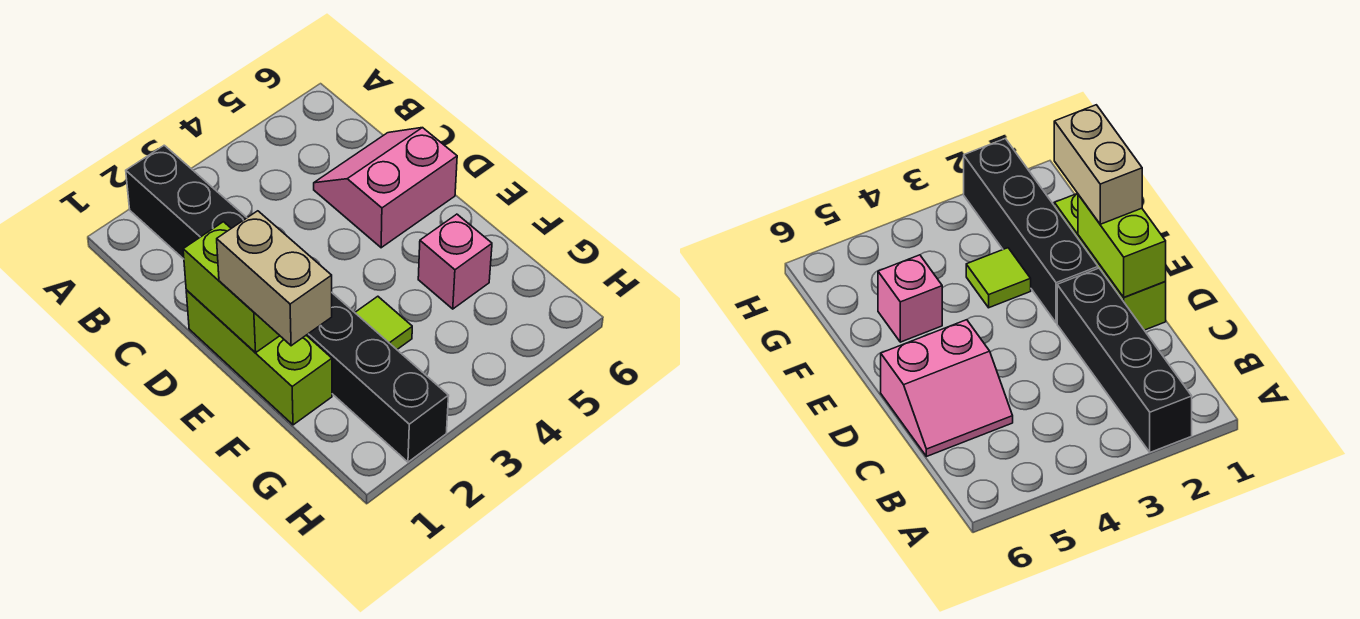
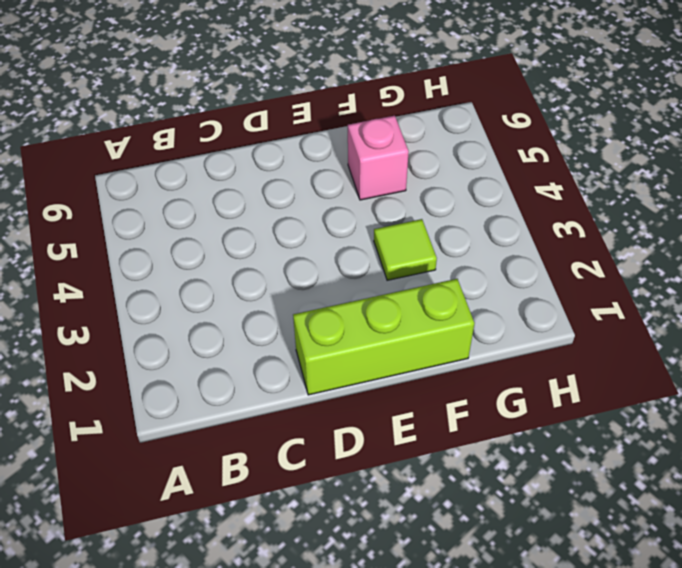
none -> black 1x4 brick [126,145,247,259]
none -> pink 2x2 slope [314,128,457,248]

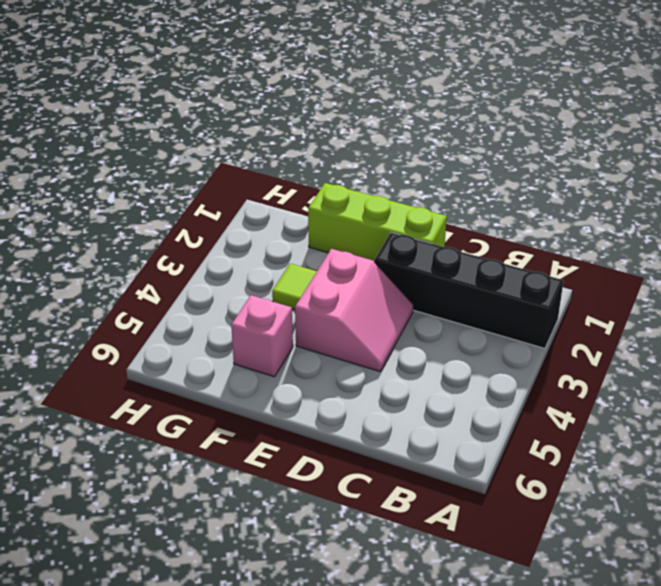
pink 2x2 slope [295,249,413,372] -> pink 2x2 slope moved to [314,128,457,248]
none -> black 1x4 brick [307,293,449,462]
none -> lime 1x2 brick [183,222,280,353]

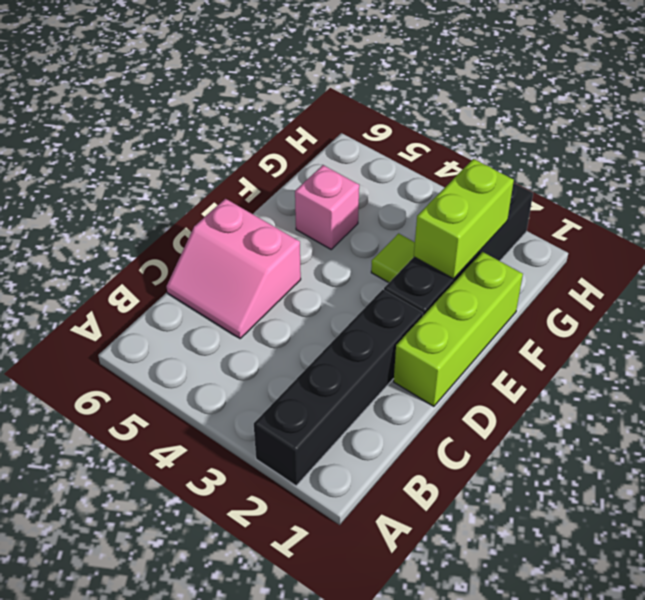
lime 1x2 brick [414,159,514,279] -> lime 1x2 brick moved to [183,222,280,353]
none -> tan 1x2 brick [217,211,332,346]

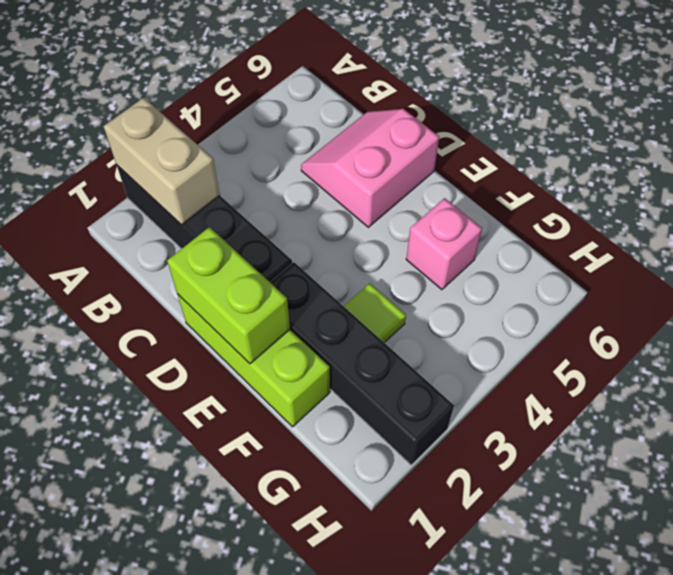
tan 1x2 brick [104,98,220,225] -> tan 1x2 brick moved to [217,211,332,346]

